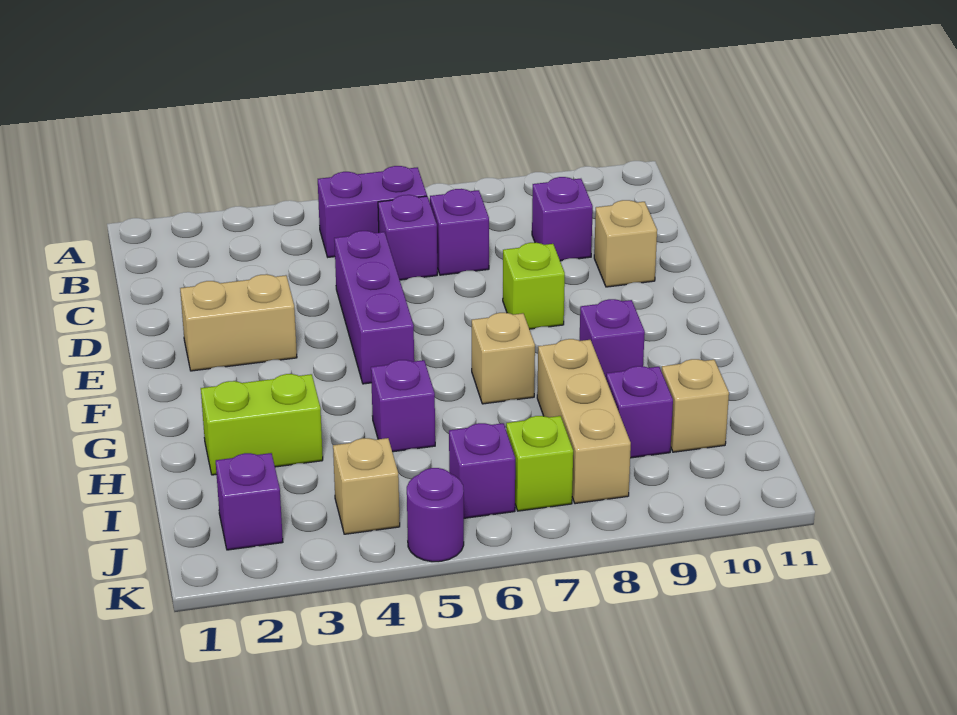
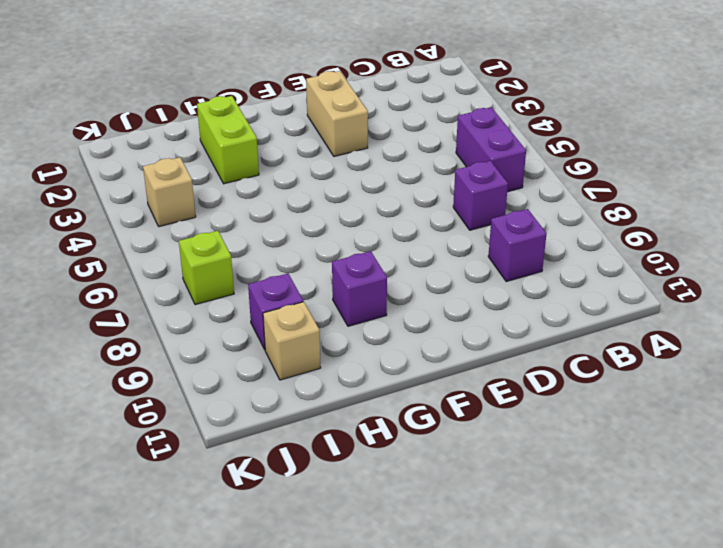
none -> purple 1x1 brick [378,195,437,280]
none -> purple 1x3 brick [334,231,414,384]
none -> tan 1x1 brick [594,200,657,287]

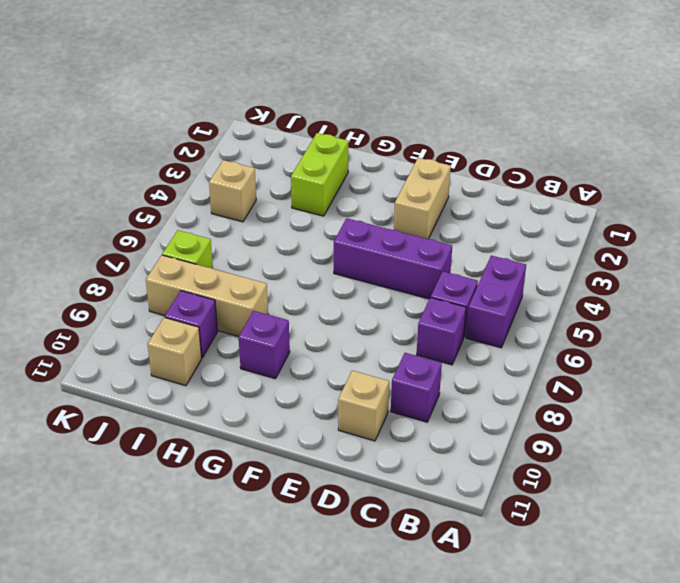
none -> lime 1x1 brick [503,243,565,329]
none -> tan 1x1 brick [472,313,535,404]
none -> purple 1x1 brick [371,360,435,452]

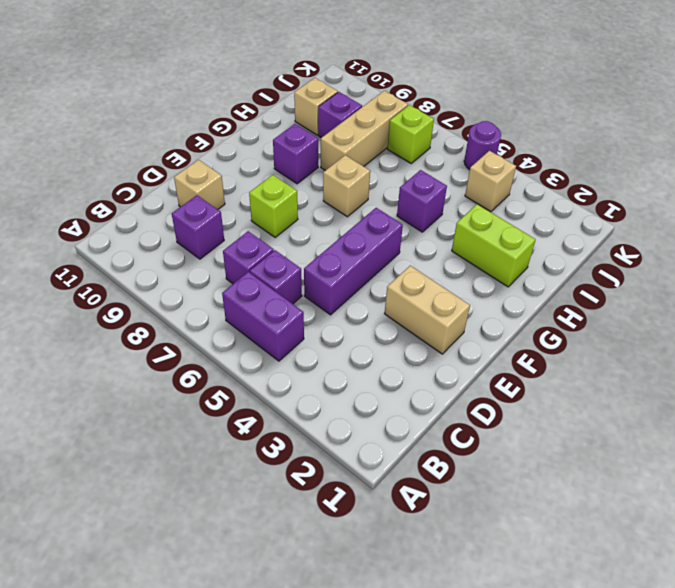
none -> purple 1x1 brick [216,453,283,550]
none -> purple 1x1 brick [449,423,515,518]

